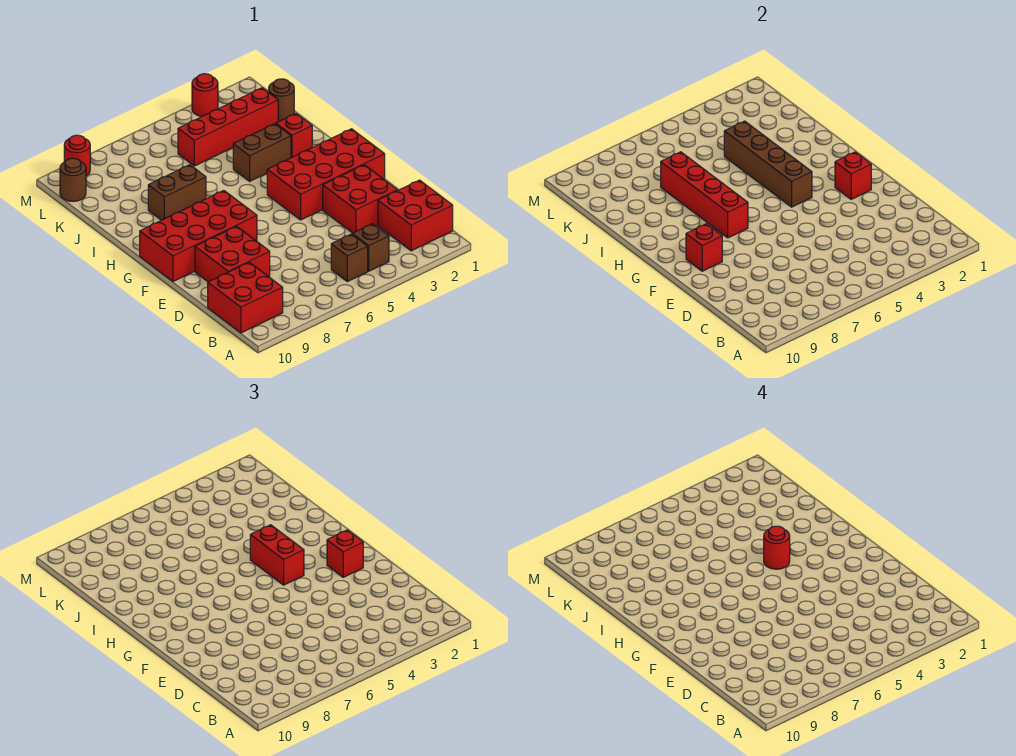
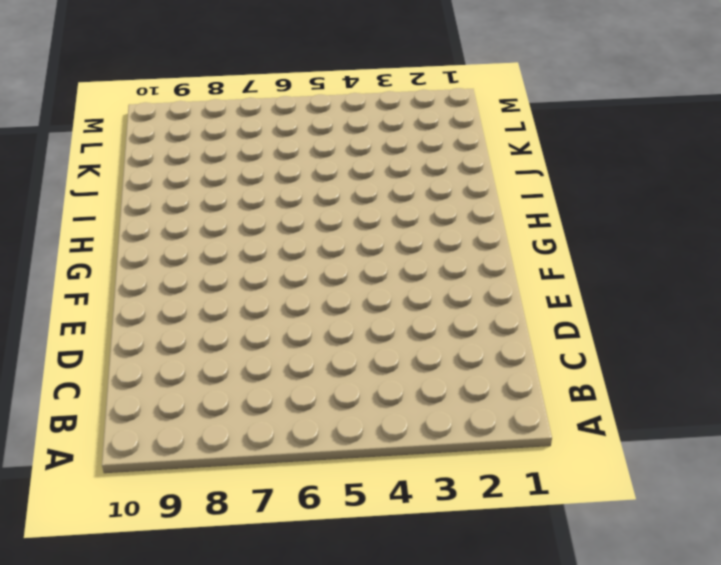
none -> red 2x2 brick [378,180,453,251]
none -> brown 1x1 brick [352,224,389,271]
none -> brown 1x1 brick [331,234,368,282]

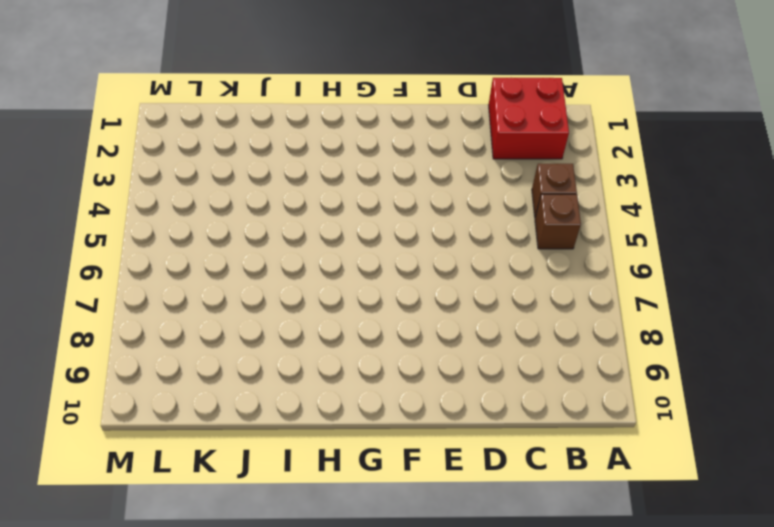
none -> red 2x2 brick [208,262,283,333]
none -> red 2x2 brick [323,165,397,233]
none -> red 2x2 brick [195,226,270,282]

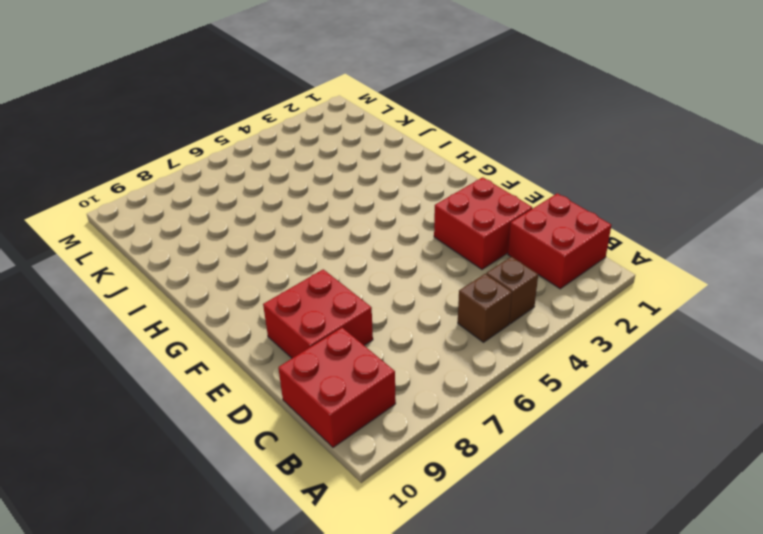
none -> red 2x4 brick [267,129,385,220]
none -> red 2x4 brick [140,190,257,281]
none -> red 1x1 brick [276,114,312,158]

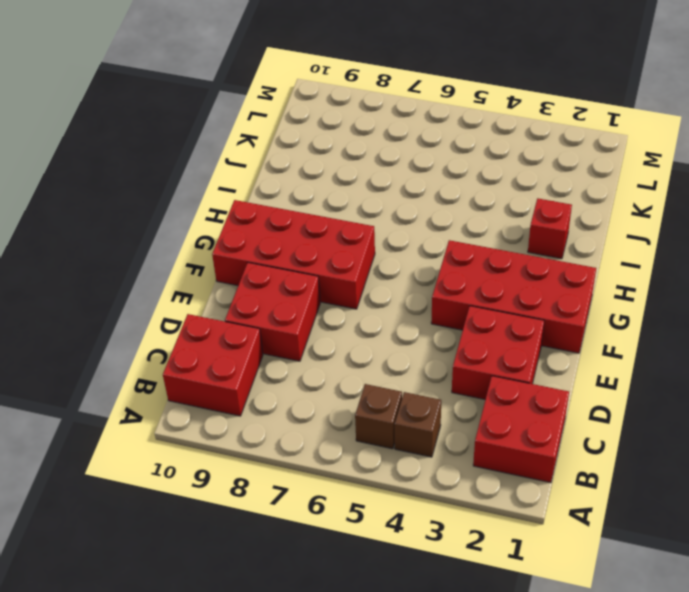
none -> brown 1x2 brick [233,124,291,181]
none -> brown 1x2 brick [148,165,206,220]
none -> brown 1x1 round brick [269,79,294,122]

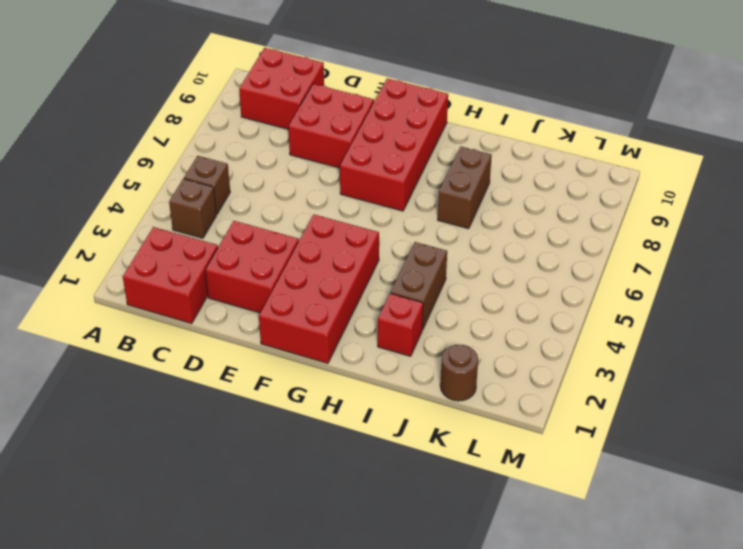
none -> red 1x4 brick [178,88,278,166]
none -> brown 1x1 round brick [60,158,86,201]
none -> red 1x1 round brick [192,74,218,117]

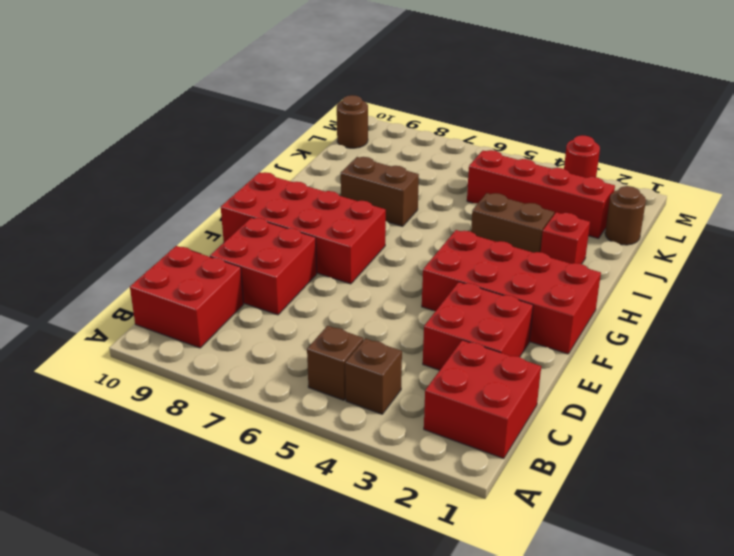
none -> red 1x1 round brick [64,135,90,176]
none -> red 1x1 brick [835,152,871,199]
none -> red 1x1 brick [686,224,722,271]

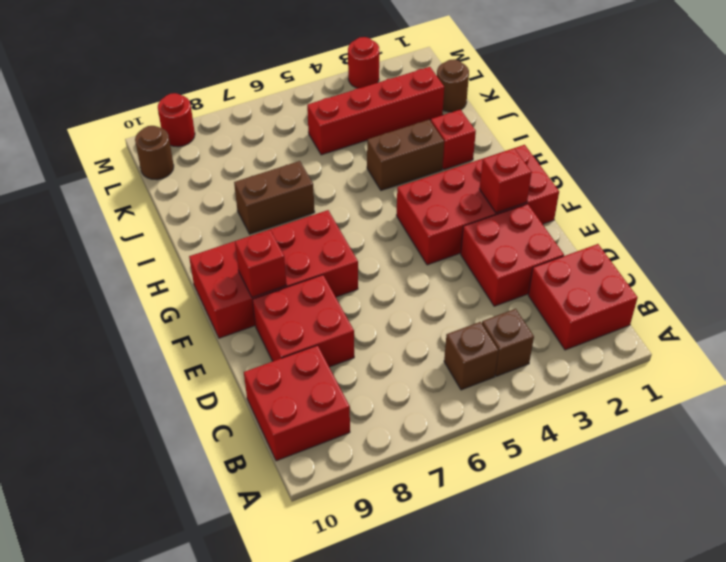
none -> brown 1x4 brick [724,121,812,207]
none -> red 1x4 brick [661,152,748,238]
none -> red 1x1 brick [327,530,363,577]

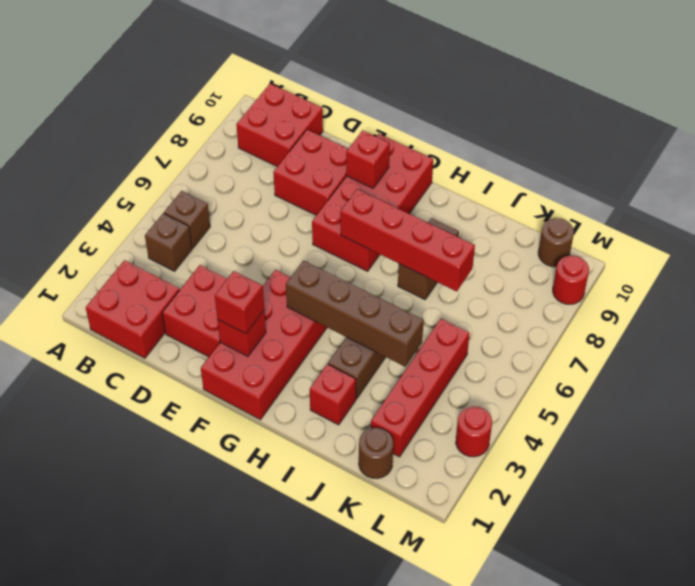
none -> red 1x2 brick [250,525,304,585]
none -> red 1x1 round brick [764,526,790,569]

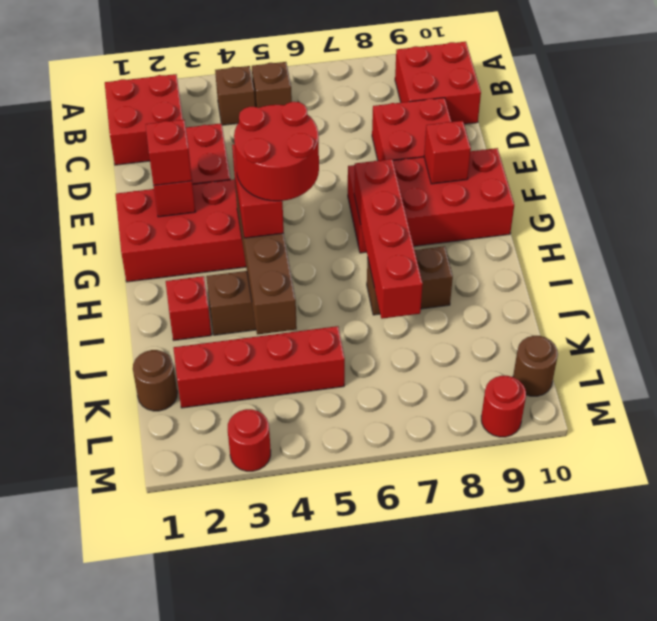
red 2x2 round brick [234,102,319,201] -> red 1x1 round brick [764,526,790,569]

